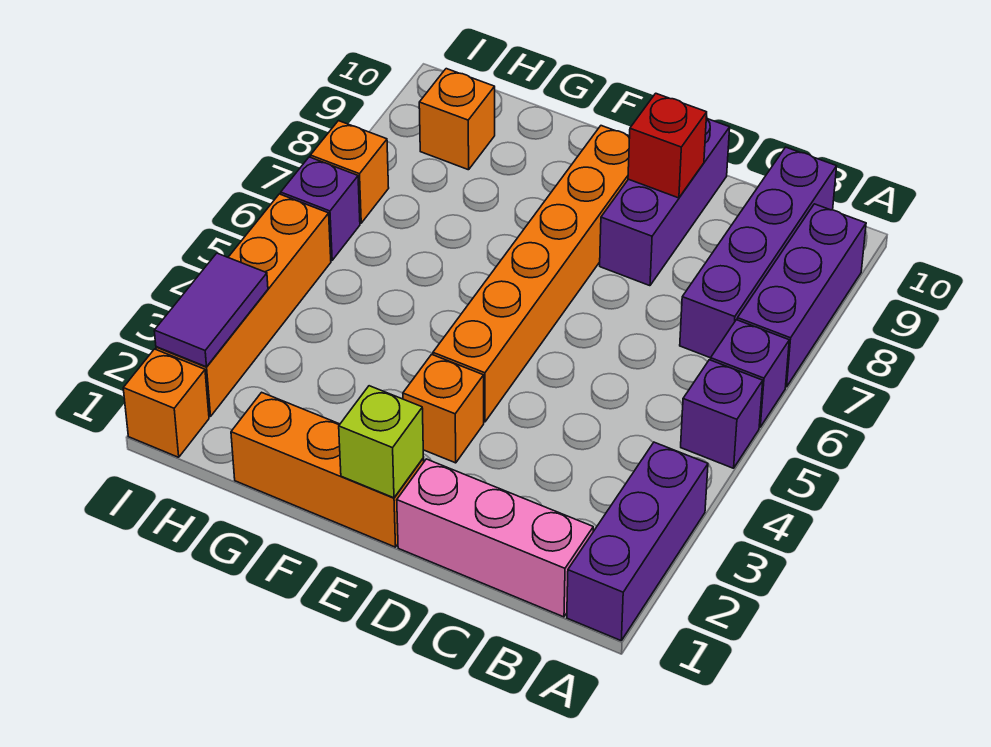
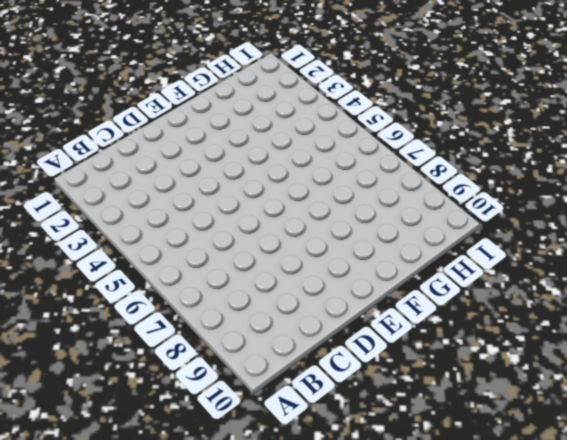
none -> purple 1x3 brick [567,442,708,640]
none -> purple 1x1 brick [681,360,763,468]
none -> purple 1x1 brick [710,320,789,427]

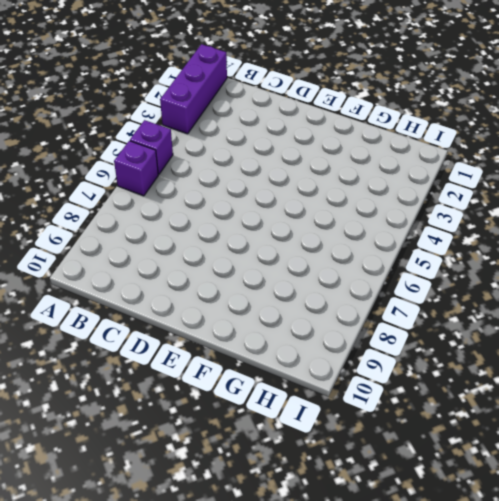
none -> purple 1x3 brick [737,204,866,387]
none -> pink 1x3 brick [397,459,593,617]
none -> purple 1x4 brick [680,147,837,358]

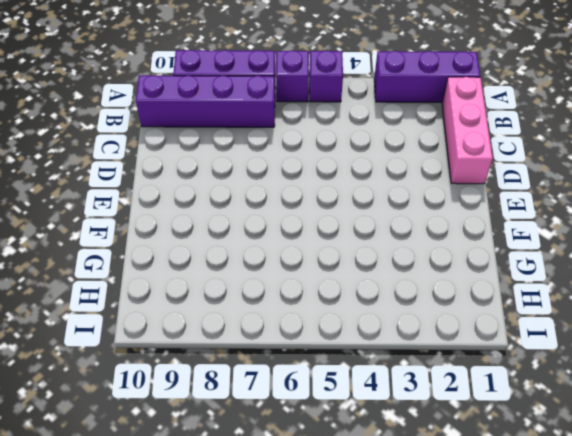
none -> purple 1x3 brick [600,118,730,286]
none -> orange 1x3 brick [231,392,424,547]
none -> orange 1x1 brick [403,354,484,463]

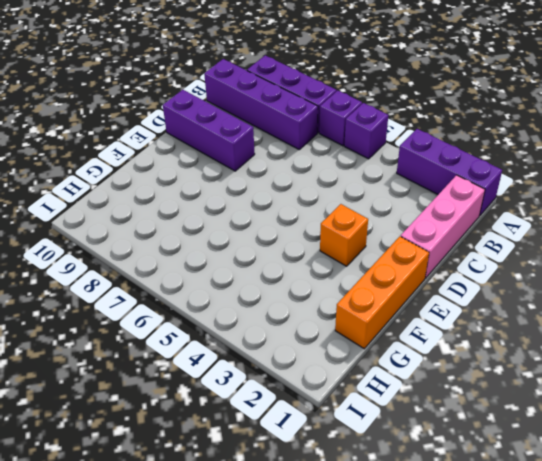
none -> orange 1x6 brick [433,126,630,422]
none -> orange 1x1 brick [419,69,495,170]
none -> orange 1x1 brick [123,349,209,457]

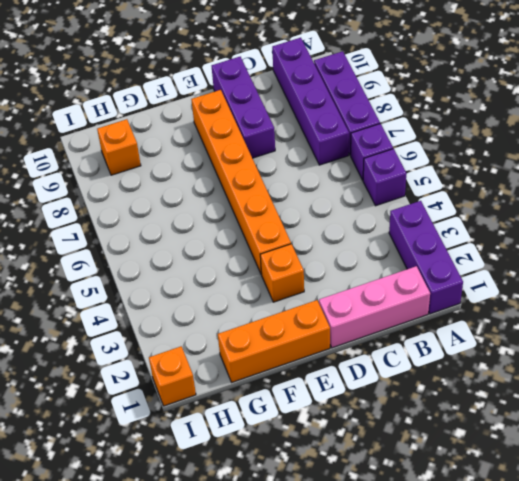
none -> orange 1x4 brick [156,194,331,417]
none -> purple 1x1 brick [281,157,360,260]
none -> orange 1x1 brick [310,121,389,223]

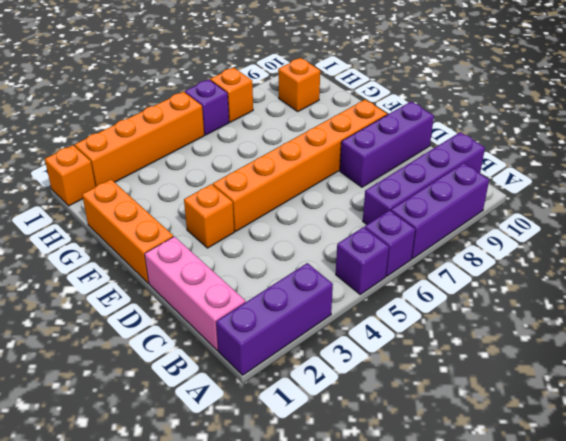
none -> red 1x1 brick [628,93,707,198]
none -> lime 1x1 brick [339,386,423,498]
none -> purple 1x2 tile [154,253,268,367]

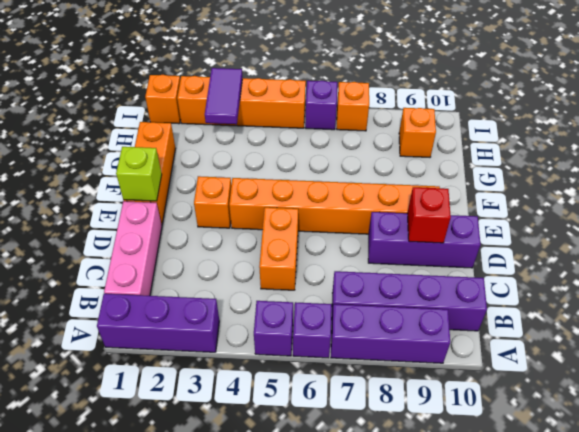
orange 1x2 brick [259,207,298,290] -> none
purple 1x2 tile [205,68,242,124] -> purple 1x2 tile turned to [154,253,268,367]

